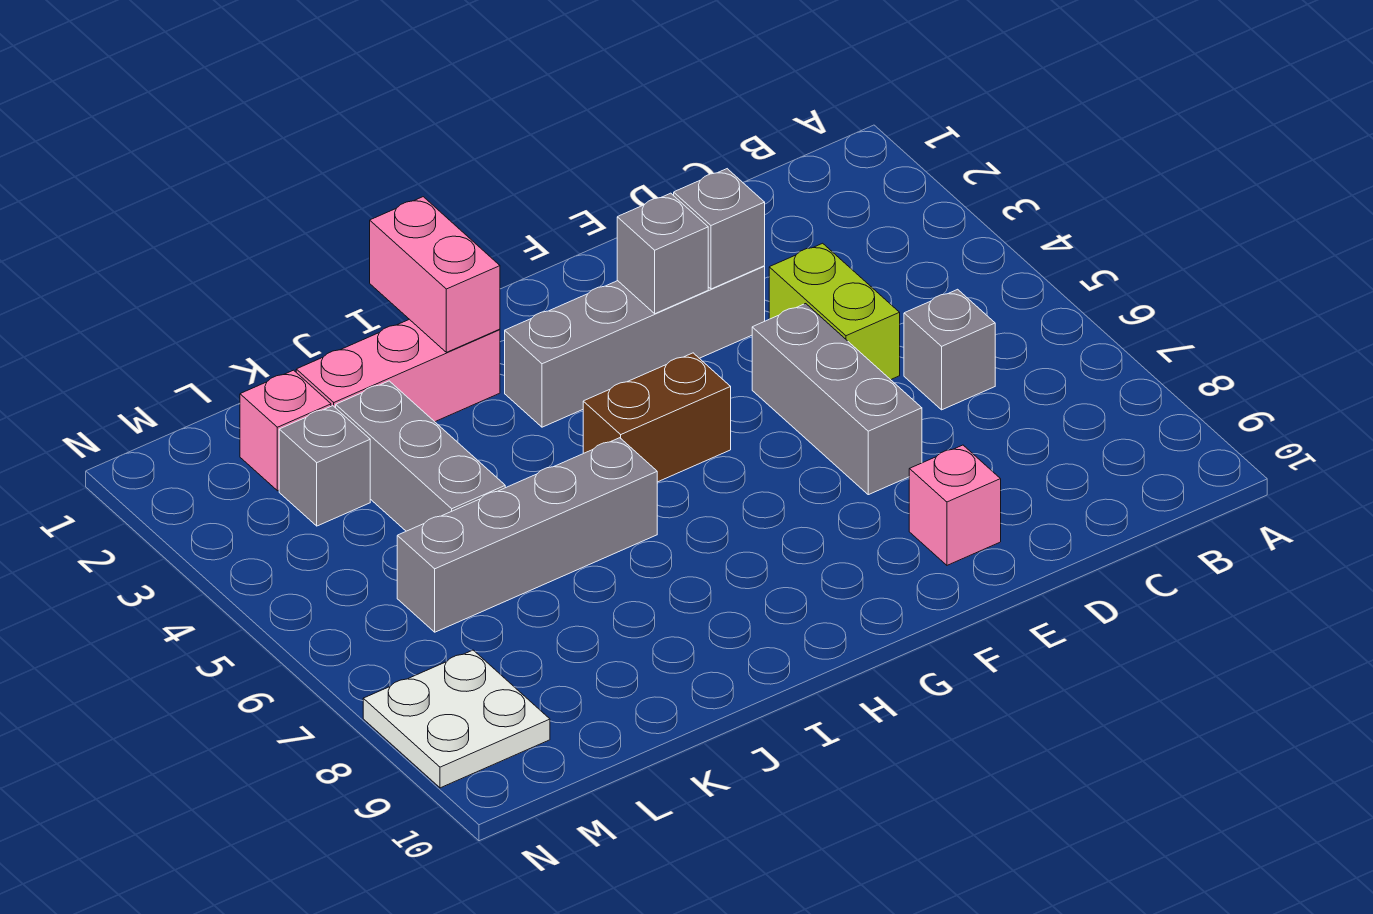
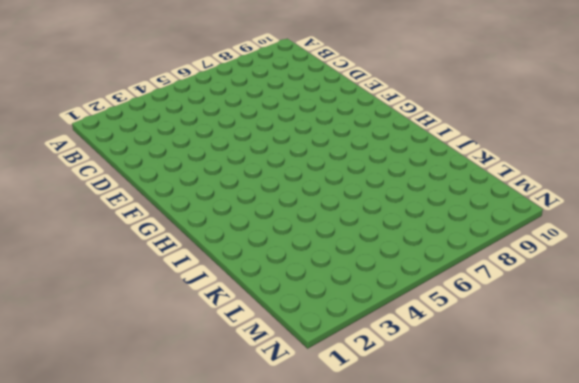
none -> grey 1x1 brick [904,289,995,410]
none -> lime 1x2 brick [769,243,900,380]
none -> grey 1x4 brick [505,266,765,427]

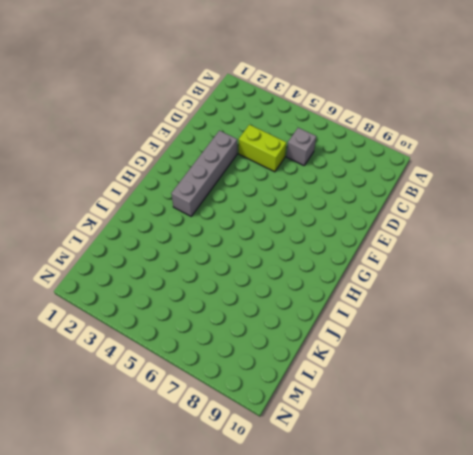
none -> grey 1x3 brick [752,304,922,495]
none -> pink 1x1 brick [909,445,1001,565]
none -> brown 1x2 brick [583,353,731,482]

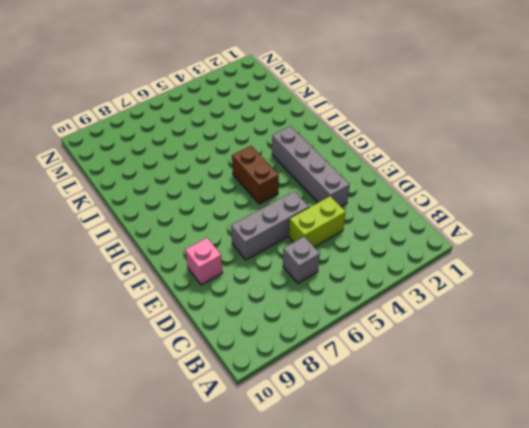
none -> pink 1x3 brick [296,319,500,422]
none -> grey 1x4 brick [397,438,657,632]
none -> grey 1x3 brick [336,381,505,531]

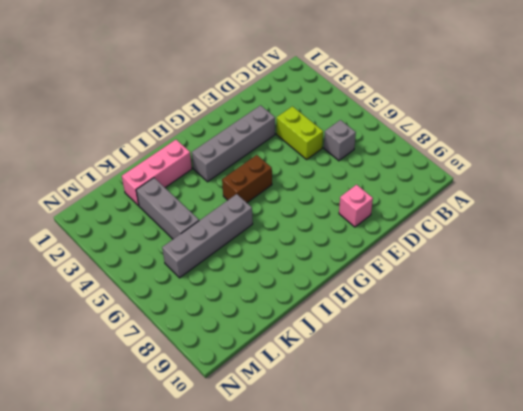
none -> grey 1x3 brick [752,304,922,495]
none -> pink 1x1 brick [240,370,331,491]
none -> grey 1x1 brick [279,406,370,526]

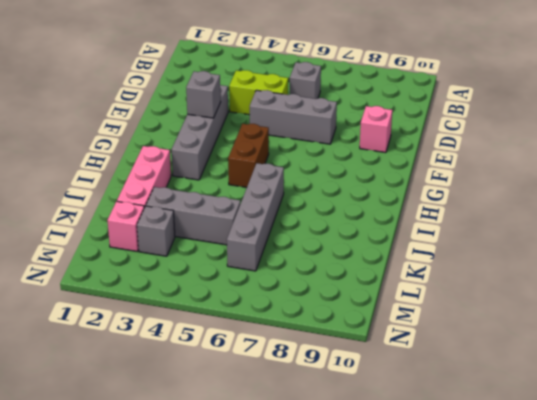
none -> white 2x2 plate [363,650,550,788]
none -> grey 1x1 brick [674,169,765,289]
none -> pink 1x2 brick [370,197,500,352]

